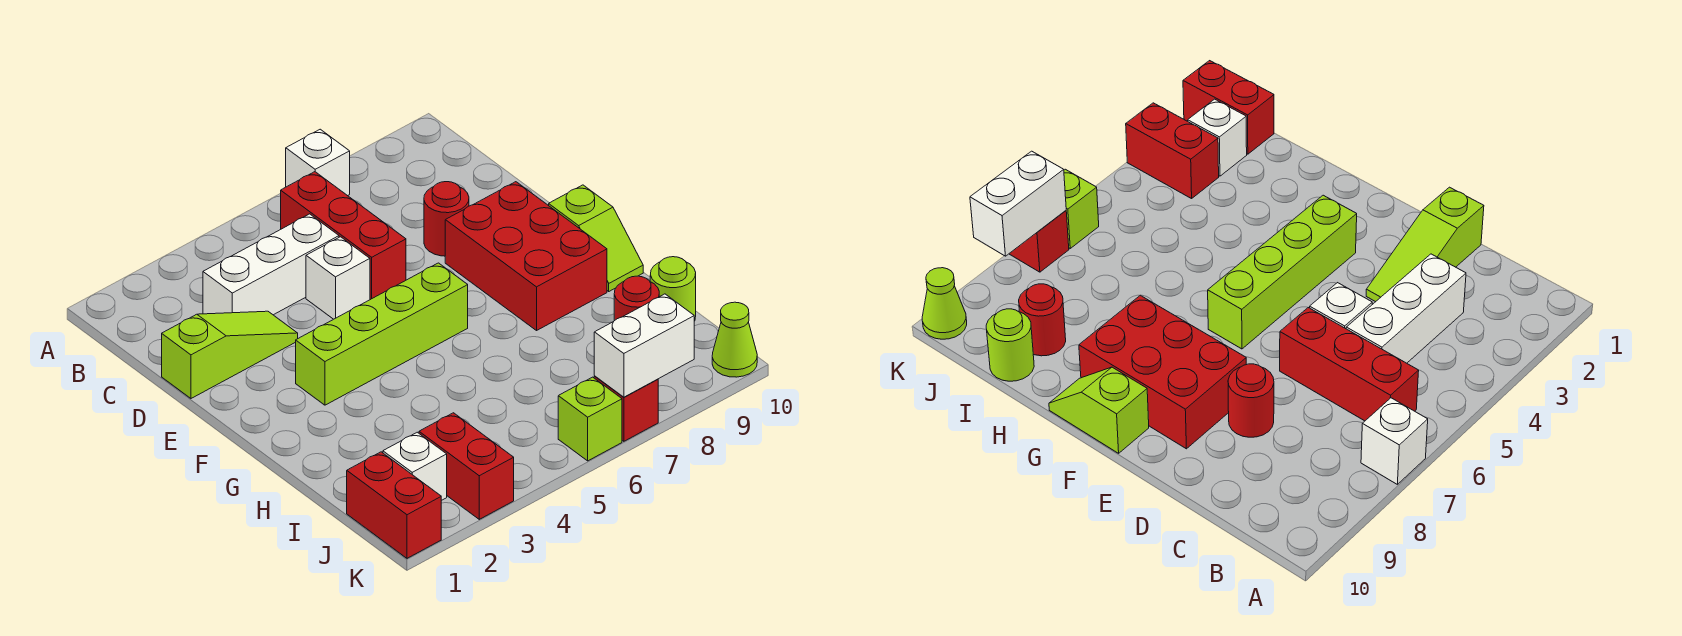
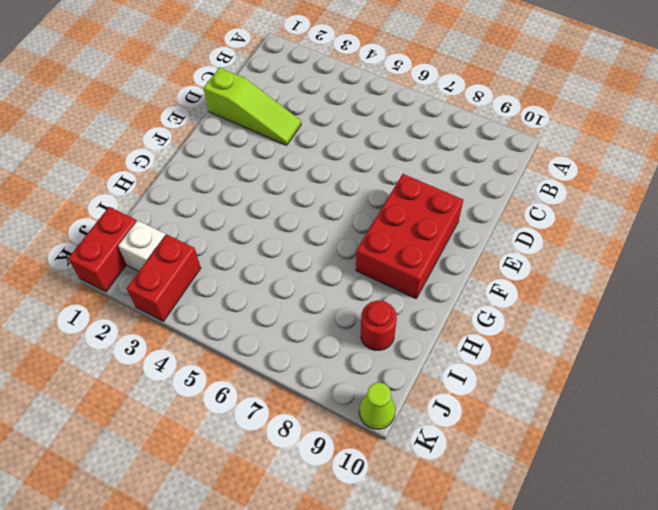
none -> white 1x1 brick [286,129,350,196]
none -> red 1x3 brick [281,172,406,300]
none -> white 1x3 brick [203,214,339,315]

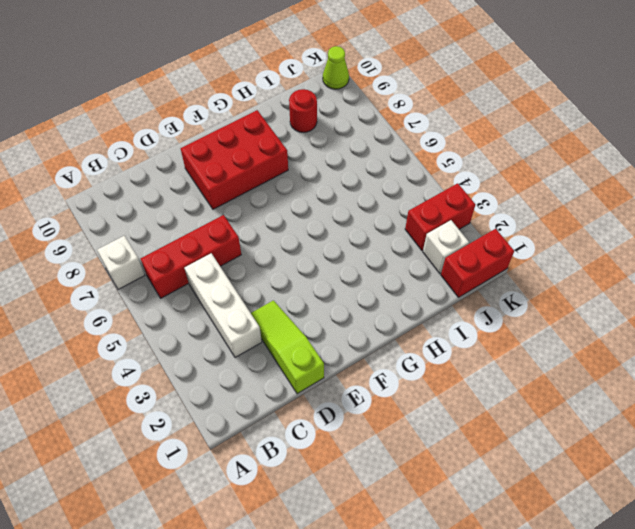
none -> white 1x1 brick [306,237,370,319]
none -> red 1x1 round brick [424,182,469,256]
none -> lime 1x4 brick [296,263,468,405]

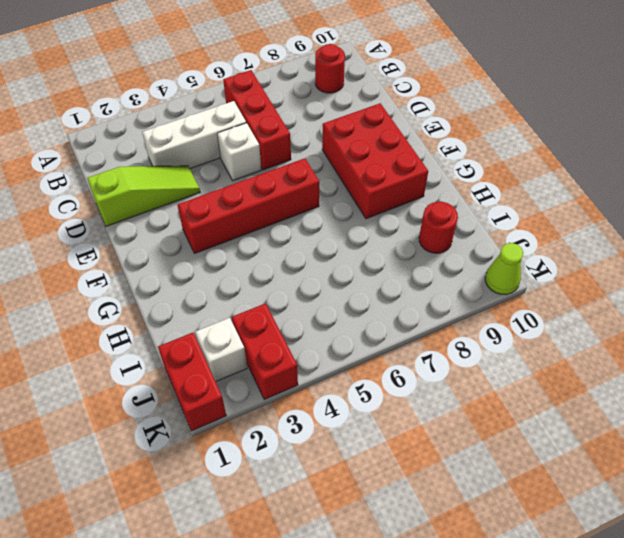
red 1x1 round brick [315,44,345,93] -> red 1x1 round brick moved to [424,182,469,256]
red 1x4 brick [178,158,319,253] -> lime 1x4 brick [296,263,468,405]
none -> white 1x1 brick [286,129,350,196]
none -> lime 1x2 slope [549,185,643,291]
none -> lime 1x1 round brick [650,257,696,321]

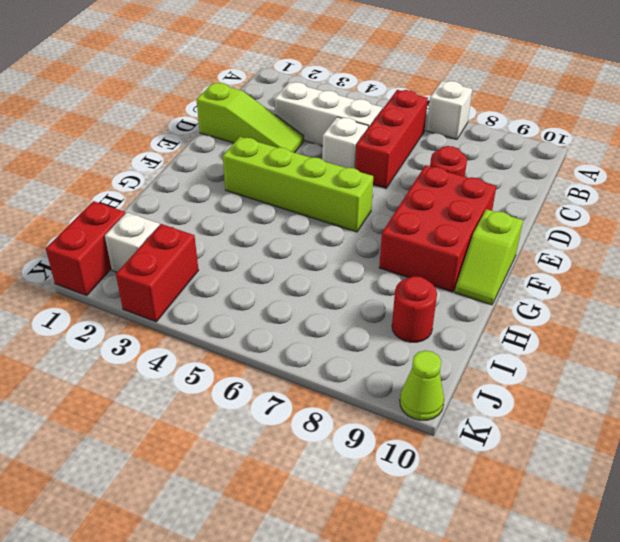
none -> lime 1x1 round brick [650,257,696,321]
none -> lime 1x1 brick [558,377,622,461]
none -> red 1x1 brick [594,376,658,441]

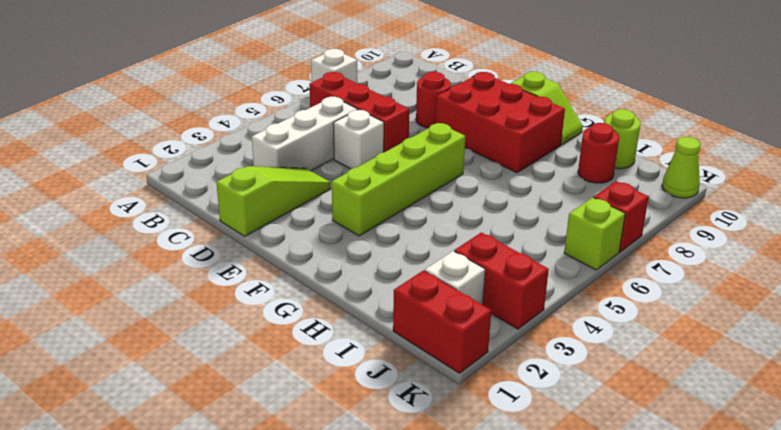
none -> white 1x2 brick [594,294,694,397]

